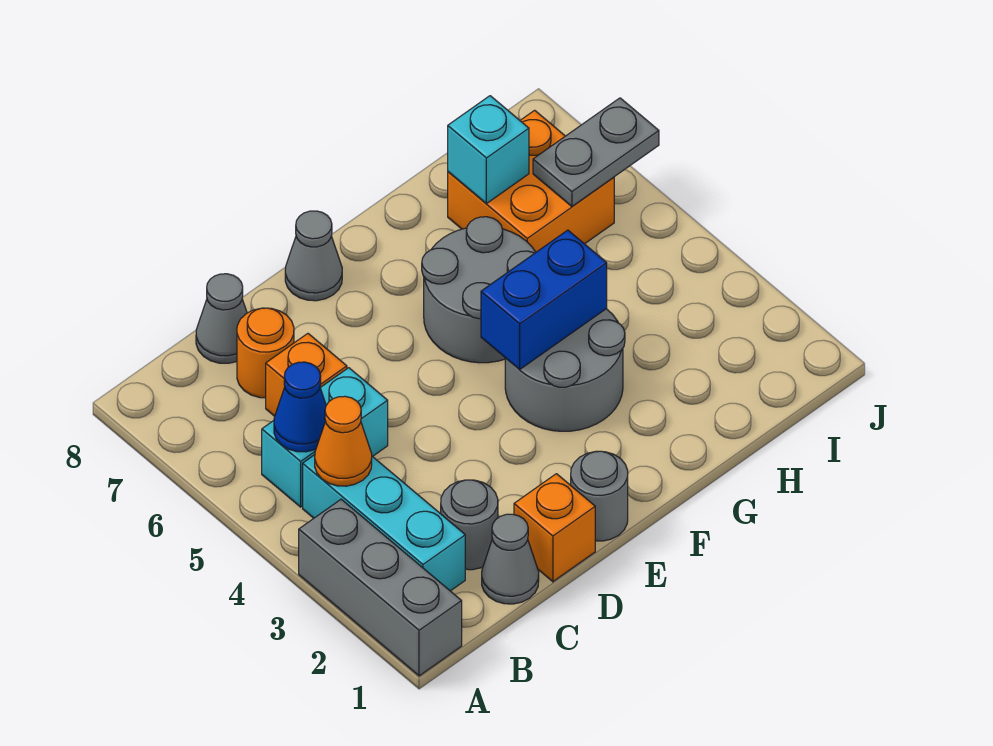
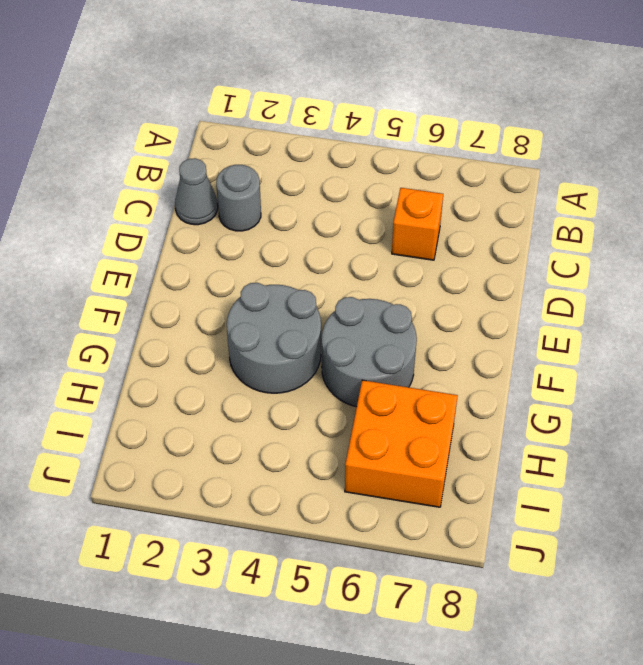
none -> grey 1x3 brick [299,499,462,676]
none -> cyan 1x3 brick [303,455,465,591]
none -> cyan 1x2 brick [262,368,388,507]

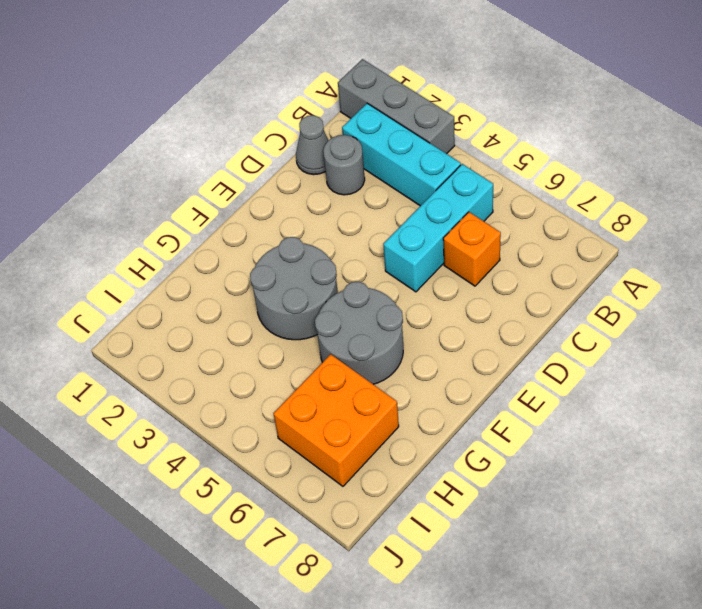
cyan 1x3 brick [383,164,493,292] -> cyan 1x2 brick [262,368,388,507]
none -> orange 1x1 round brick [237,308,294,398]
none -> grey 1x1 cone [196,274,247,363]
none -> orange 1x1 brick [514,474,595,582]

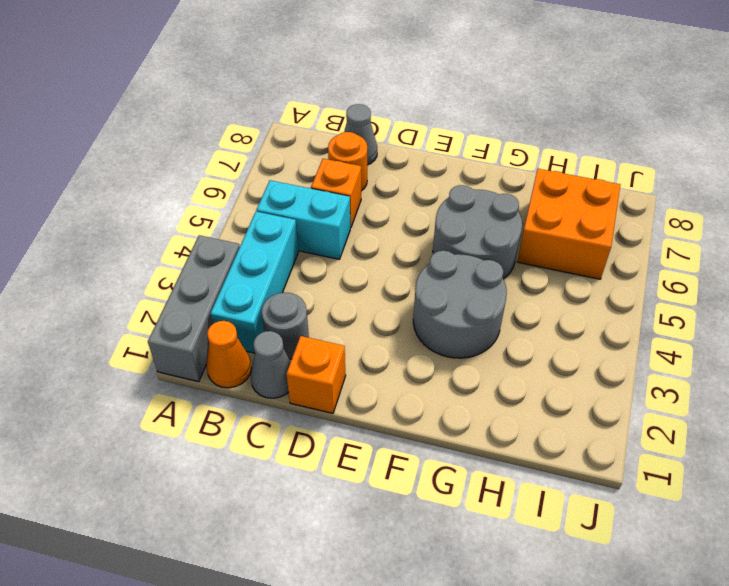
orange 1x1 cone [206,321,252,388] -> orange 1x1 cone moved to [315,396,372,486]
none -> grey 1x1 round brick [571,451,628,541]
none -> grey 1x1 cone [285,211,342,301]
none -> blue 1x1 cone [274,362,326,452]

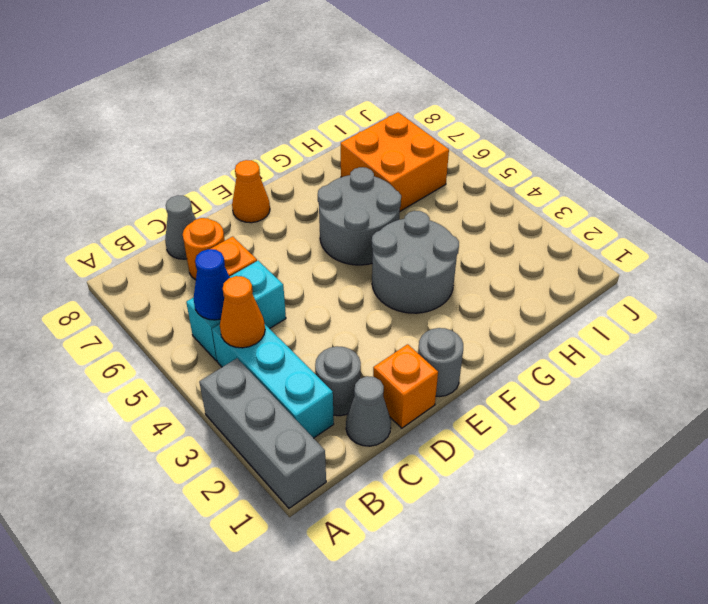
orange 1x1 cone [232,160,270,223] -> grey 1x1 cone [285,211,342,301]
none -> blue 1x2 brick [481,230,607,370]
none -> cyan 1x1 brick [448,96,529,204]
none -> grey 1x2 plate [533,98,659,206]

